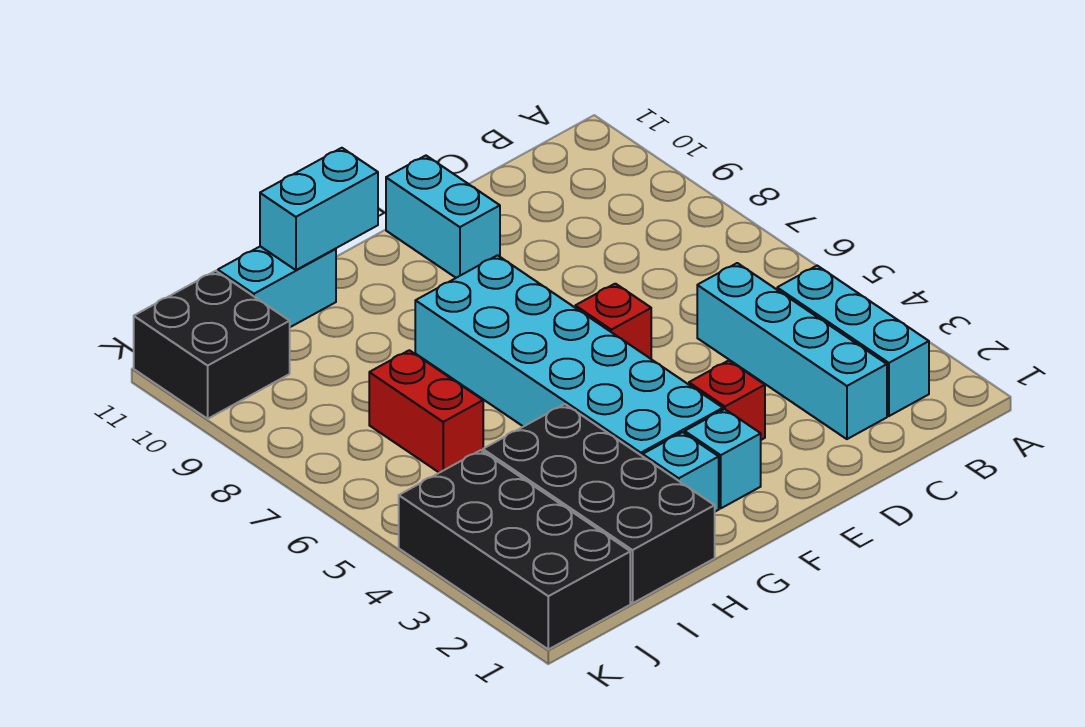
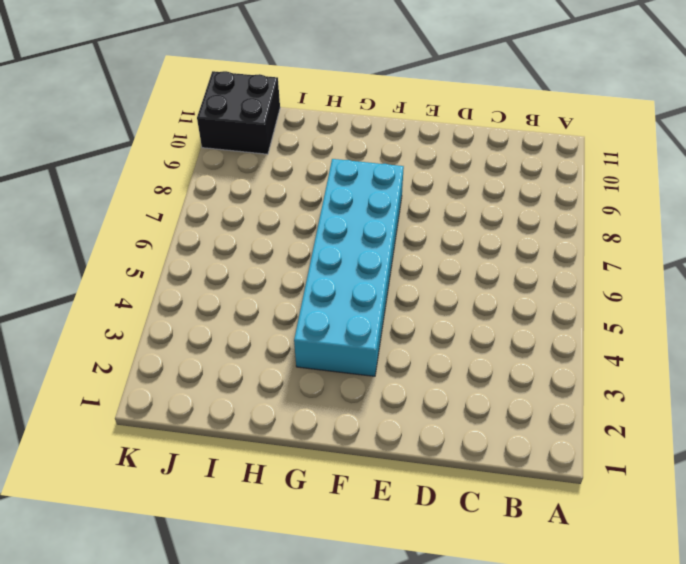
none -> cyan 1x3 brick [777,266,929,416]
none -> cyan 1x4 brick [697,263,887,439]
none -> red 1x1 brick [689,361,765,440]

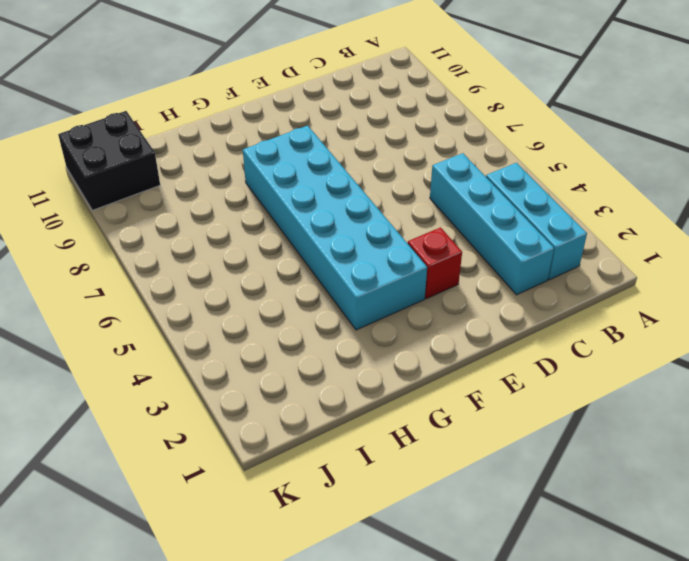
none -> red 1x1 brick [575,284,651,359]
none -> cyan 1x2 brick [386,156,500,278]
none -> cyan 1x1 brick [685,409,761,508]

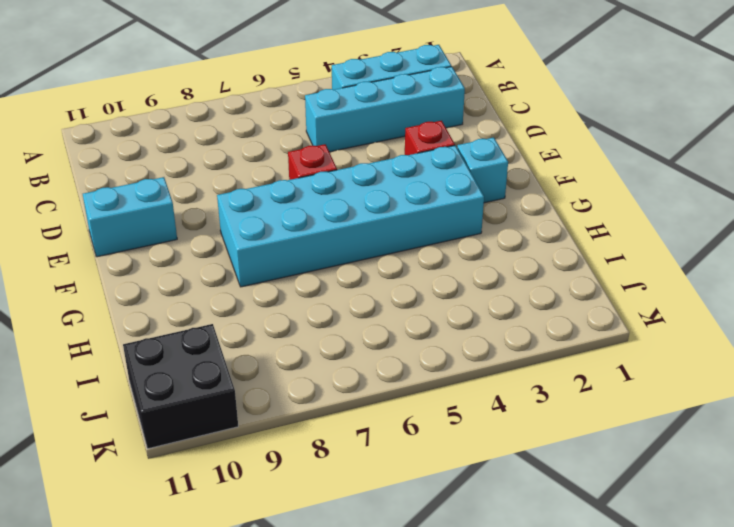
none -> cyan 1x1 brick [643,432,719,512]
none -> black 2x4 brick [483,404,715,603]
none -> cyan 1x2 brick [218,246,336,327]

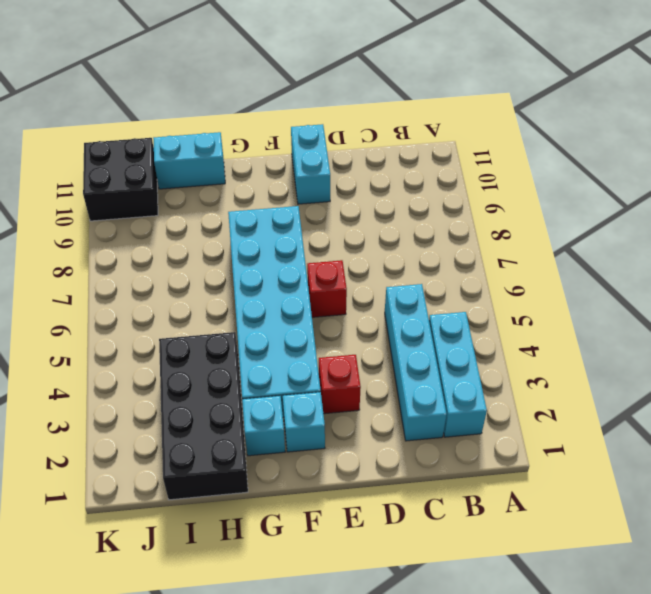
none -> red 1x2 brick [369,350,483,473]
none -> black 2x4 brick [399,450,630,649]
none -> cyan 1x2 brick [260,148,378,270]

